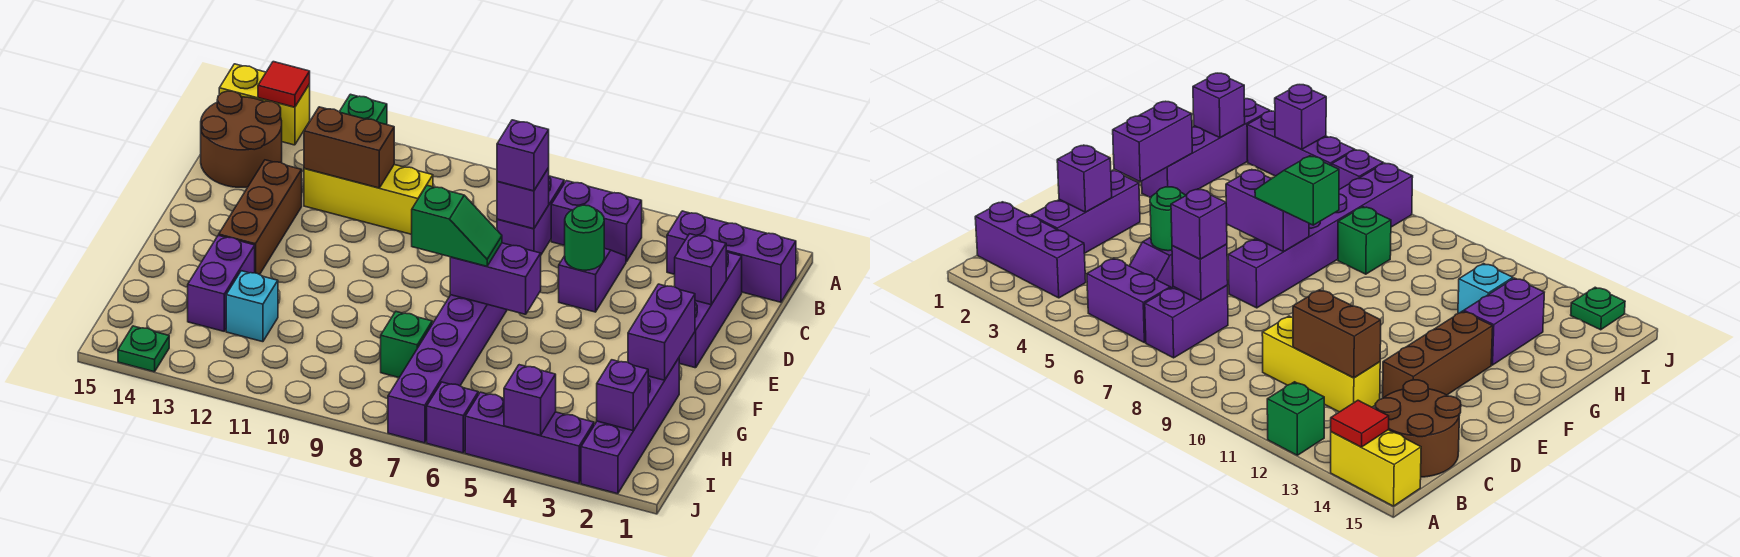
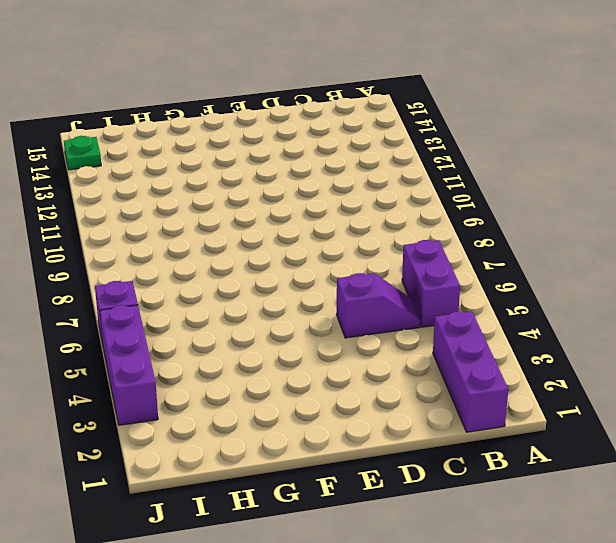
none -> green 1x1 brick [340,94,387,125]
none -> yellow 1x2 brick [219,64,310,145]
none -> purple 1x2 brick [497,176,564,254]

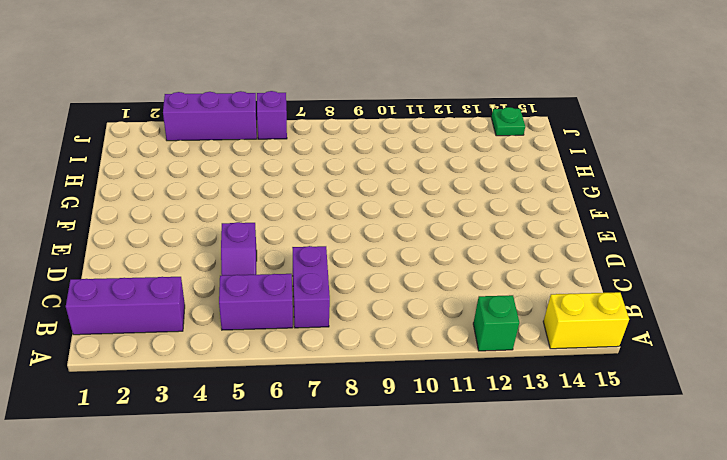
none -> brown 2x2 round brick [201,91,282,187]
none -> purple 1x3 brick [679,252,742,368]
none -> yellow 1x3 brick [304,165,433,234]

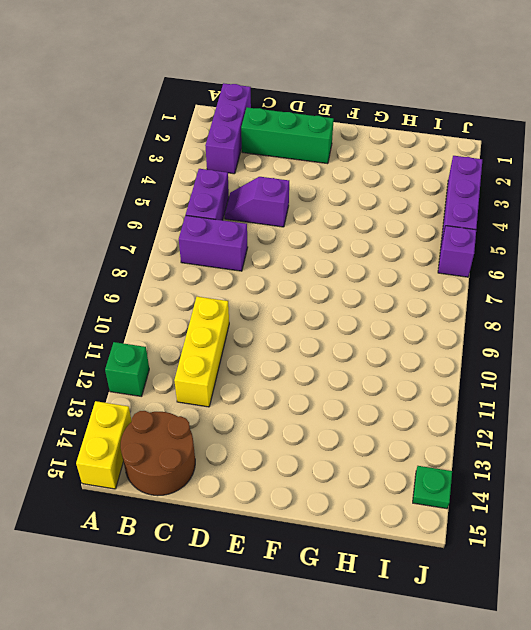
green 1x3 brick [241,107,334,164] -> purple 1x3 brick [679,252,742,368]
none -> brown 1x3 brick [219,160,302,275]
none -> purple 1x6 brick [388,295,507,443]
none -> purple 1x4 brick [581,358,679,494]

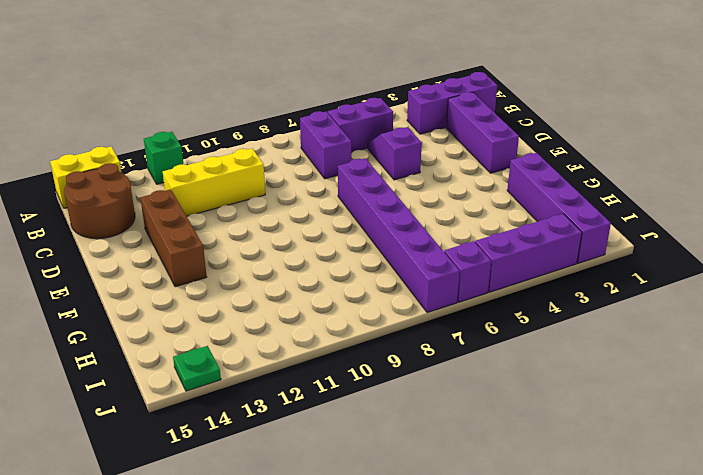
none -> purple 1x2 brick [188,235,255,331]
none -> green 1x1 brick [381,312,432,377]
none -> cyan 1x1 brick [226,271,278,342]

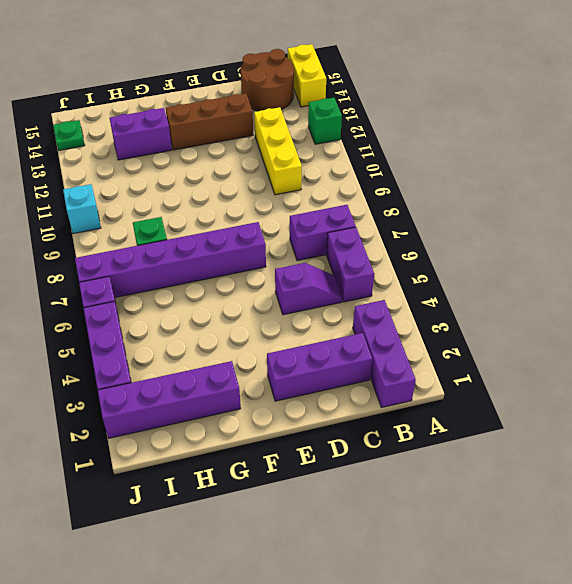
cyan 1x1 brick [63,184,101,234] -> cyan 1x1 brick moved to [226,271,278,342]
none -> red 1x1 tile [258,62,310,107]
none -> purple 1x1 brick [497,168,549,229]
none -> brown 1x2 brick [304,107,394,188]

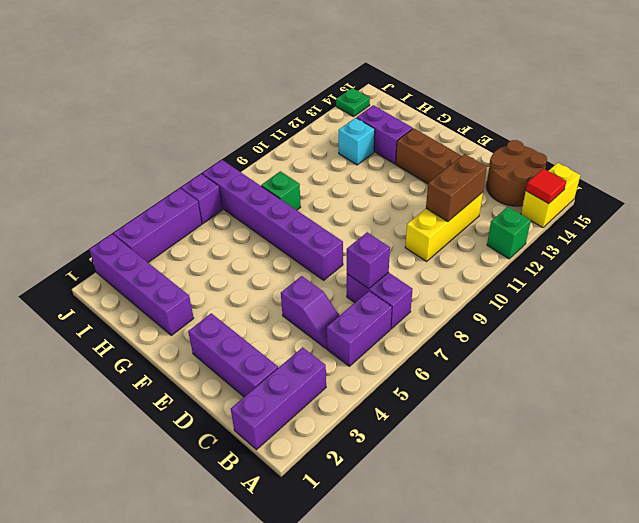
none -> purple 1x1 brick [675,234,726,305]
none -> green 1x1 round brick [565,205,604,270]
none -> purple 1x2 brick [628,284,695,380]

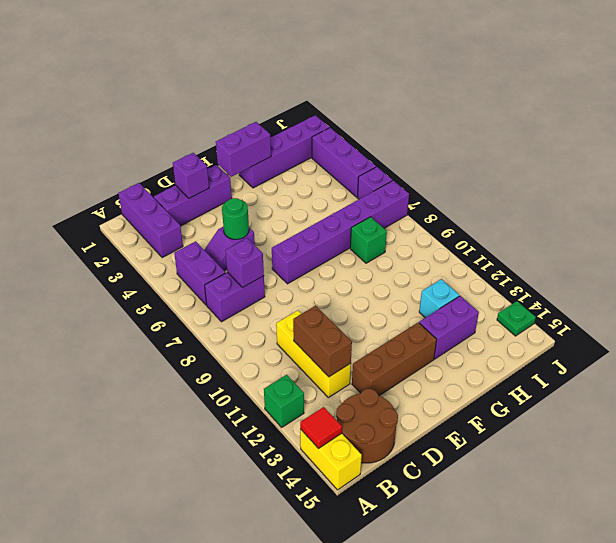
none -> purple 1x2 brick [450,243,541,314]
none -> purple 1x1 brick [597,360,648,431]
none -> purple 1x1 brick [504,365,556,435]

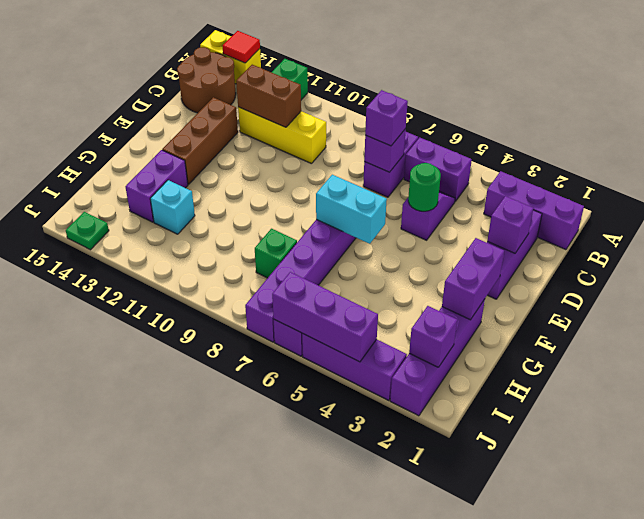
cyan 1x2 brick [316,175,387,244] -> purple 1x2 brick [450,243,541,314]
purple 1x3 brick [272,272,378,362] -> purple 1x1 brick [504,365,556,435]
none -> green 1x2 slope [412,185,502,266]

